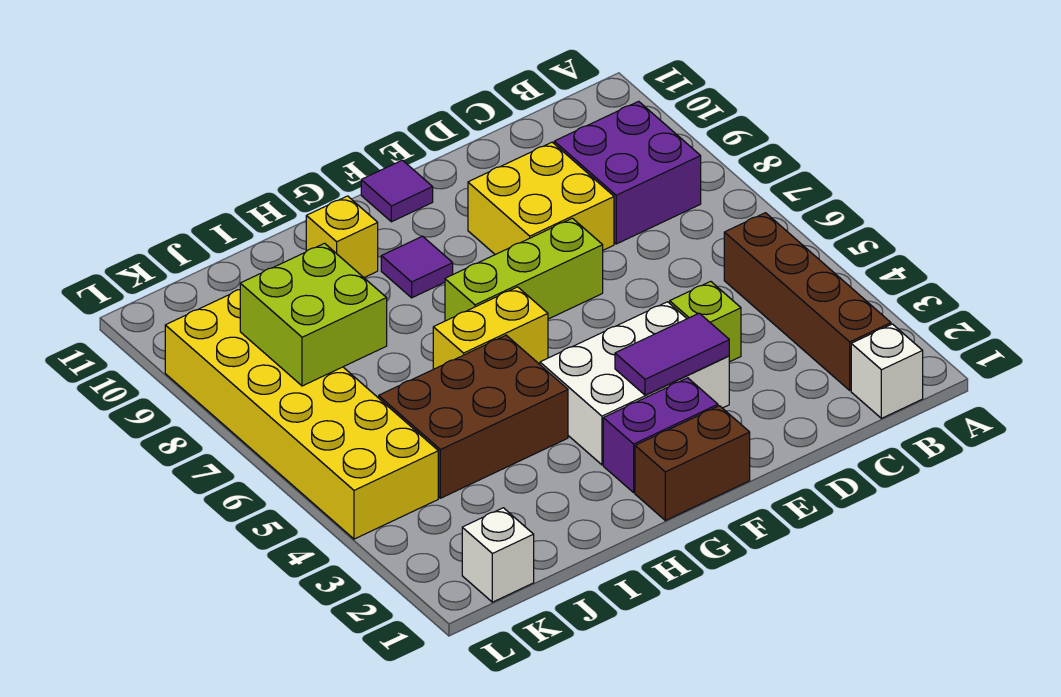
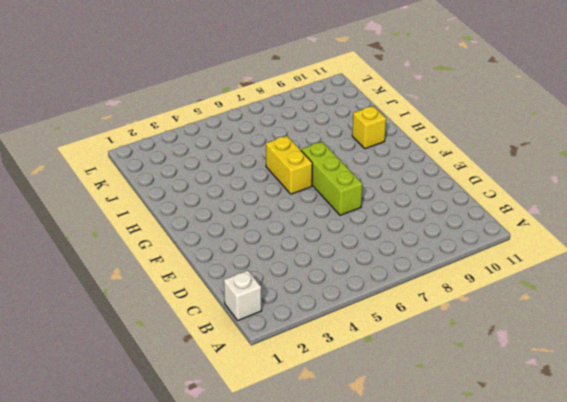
none -> brown 1x4 brick [724,213,891,390]
none -> purple 2x2 brick [554,101,701,244]
none -> lime 1x1 brick [670,281,741,362]

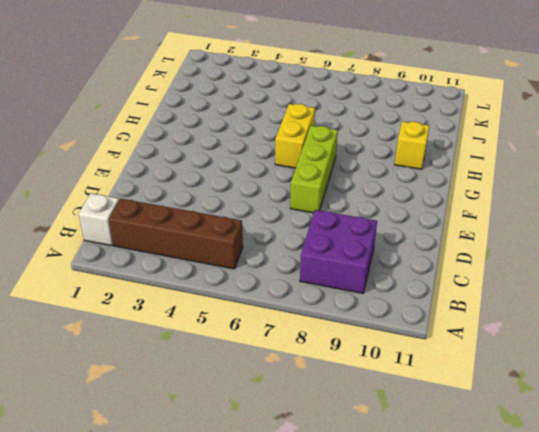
none -> lime 1x1 brick [670,281,741,362]
none -> yellow 2x2 brick [468,142,614,255]
none -> white 2x3 brick [540,302,729,465]

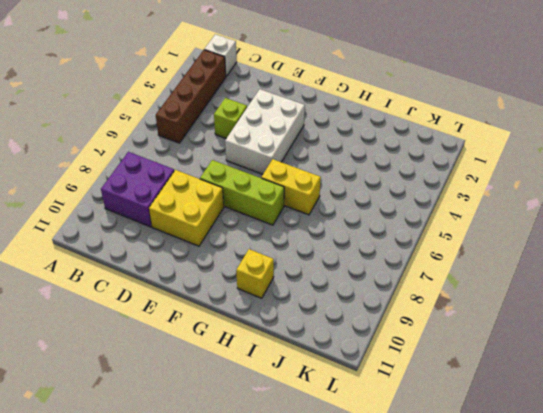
white 2x3 brick [225,89,305,174] -> white 2x3 brick turned to [540,302,729,465]
none -> brown 1x2 brick [635,406,750,520]
none -> purple 1x2 brick [603,378,718,492]
none -> purple 1x1 tile [361,160,433,222]

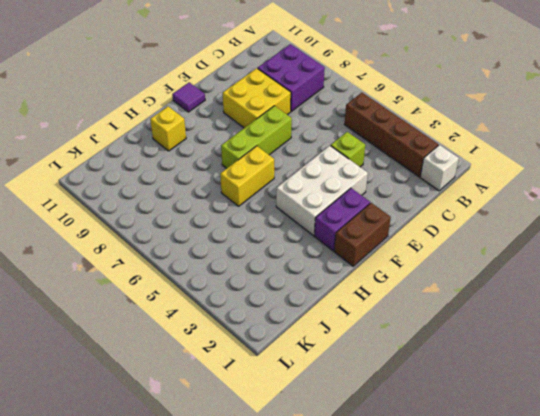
none -> purple 1x1 tile [381,236,453,298]
none -> brown 2x3 brick [379,335,568,498]
none -> white 1x1 brick [462,508,534,602]

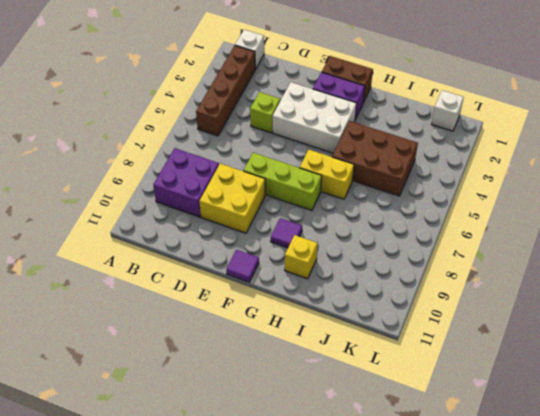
none -> yellow 2x6 brick [165,290,438,539]
none -> purple 1x2 tile [615,313,729,395]
none -> lime 2x2 brick [240,243,387,386]

